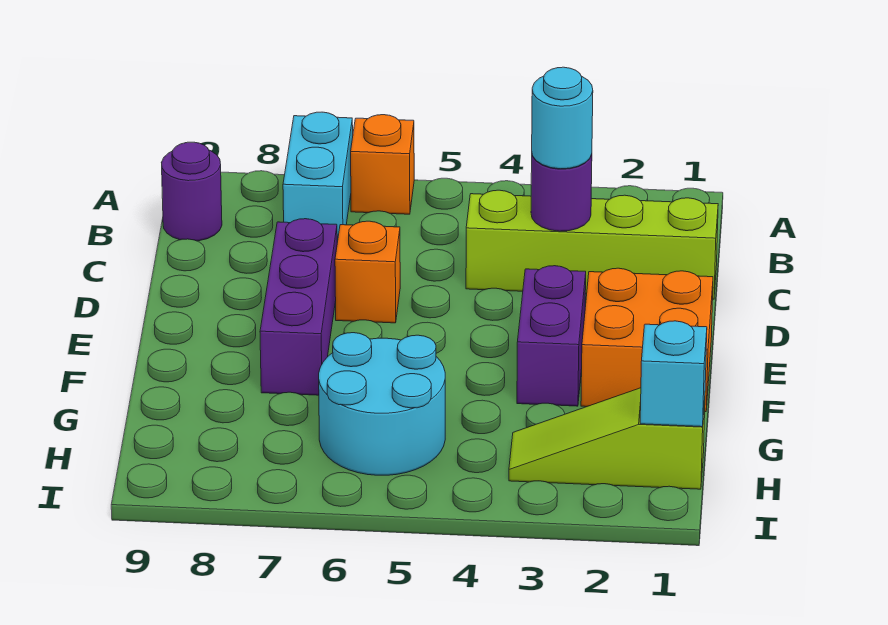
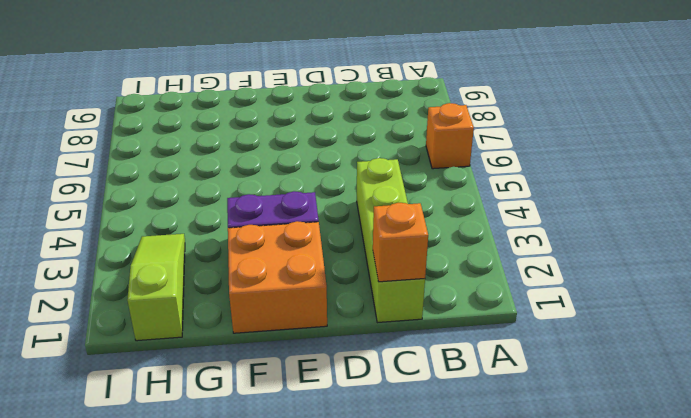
orange 1x1 brick [373,203,428,282] -> orange 1x1 brick moved to [335,221,400,323]
none -> cyan 1x2 brick [283,112,353,242]
none -> purple 1x1 round brick [161,142,222,241]
none -> purple 1x3 brick [260,219,337,395]

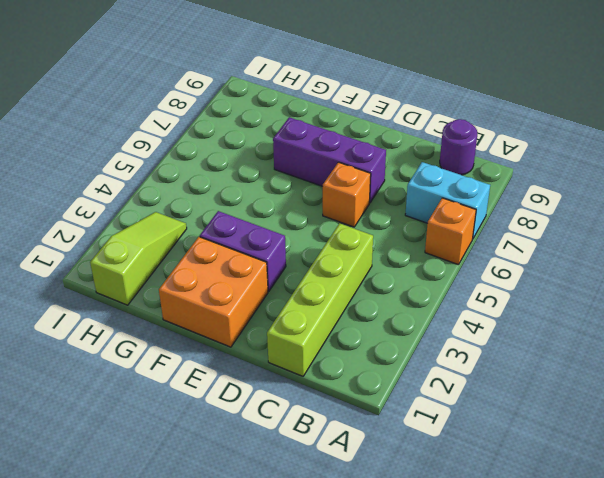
none -> cyan 2x2 round brick [319,333,445,475]
none -> purple 1x1 round brick [531,154,592,231]
none -> cyan 1x1 brick [640,321,707,427]

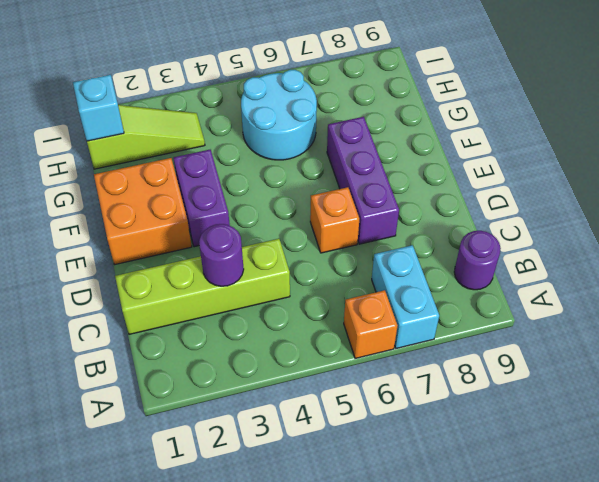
none -> cyan 1x1 round brick [532,67,593,169]

